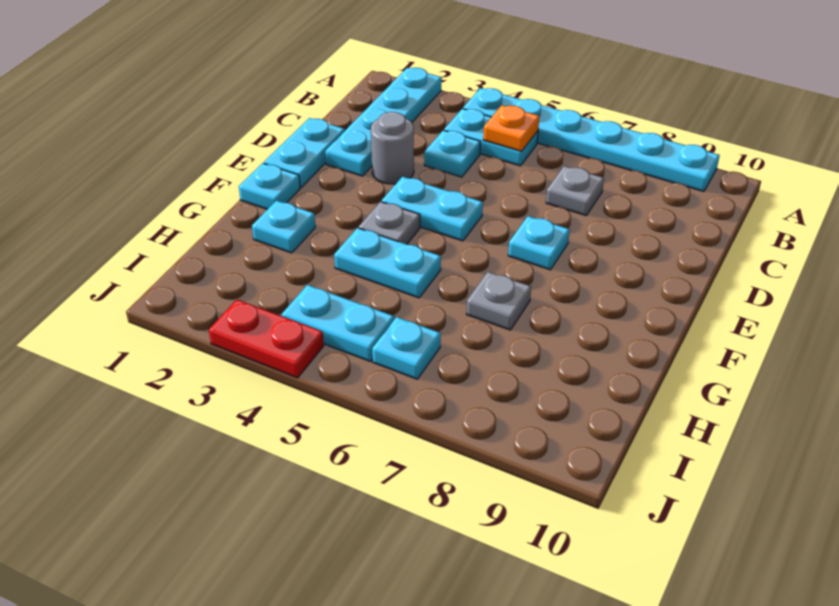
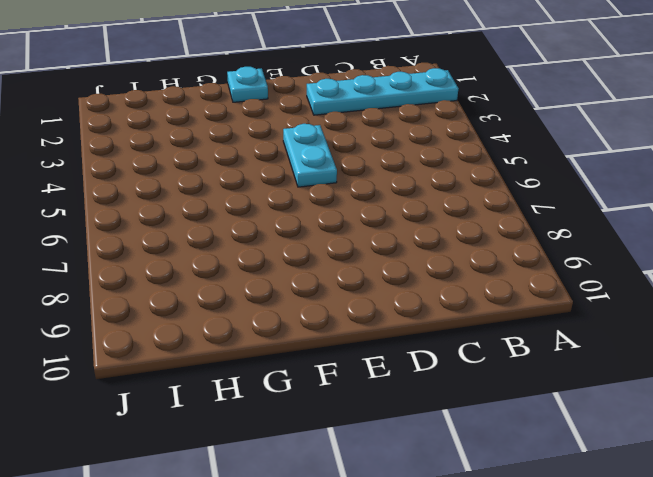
none -> cyan 1x6 plate [463,88,720,191]
none -> cyan 1x2 plate [444,109,538,166]
none -> cyan 1x1 plate [424,130,480,177]

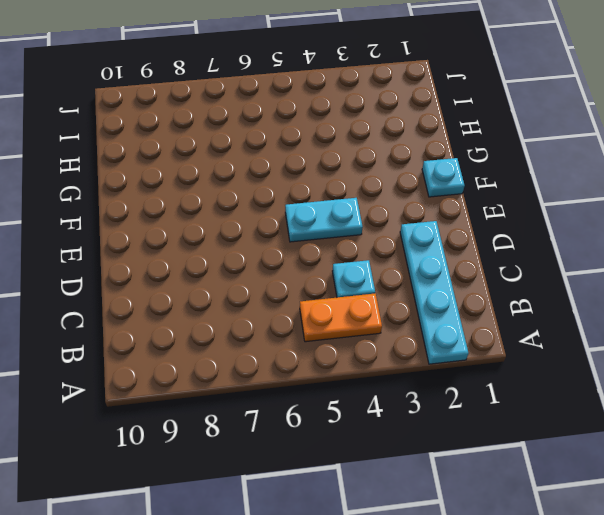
orange 1x2 plate [300,294,382,342] -> cyan 1x2 plate [444,109,538,166]
none -> cyan 1x6 plate [463,88,720,191]
none -> grey 1x1 plate [546,166,604,215]
none -> cyan 1x2 plate [264,118,345,188]

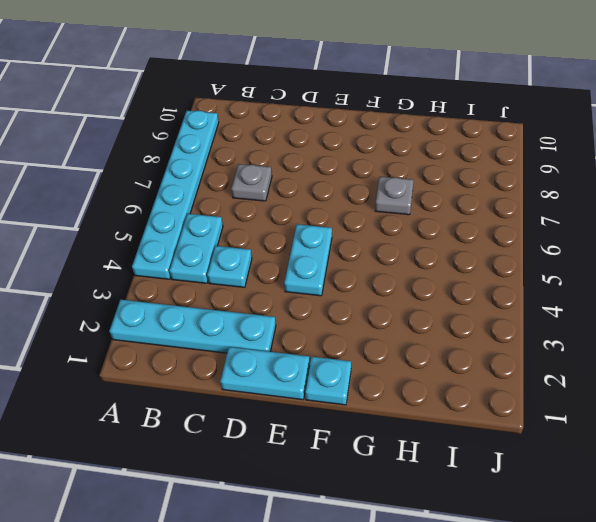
none -> grey 1x1 round brick [371,112,414,184]
none -> cyan 1x1 plate [508,216,570,270]
none -> grey 1x1 plate [359,202,420,244]

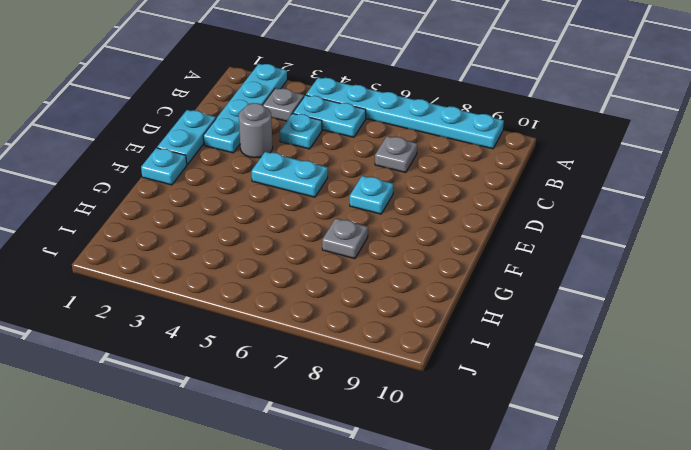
grey 1x1 plate [263,88,304,121] -> grey 1x1 plate moved to [359,202,420,244]
none -> cyan 1x1 plate [252,201,315,253]
none -> cyan 1x2 plate [334,228,441,298]
none -> cyan 1x2 plate [282,285,394,362]

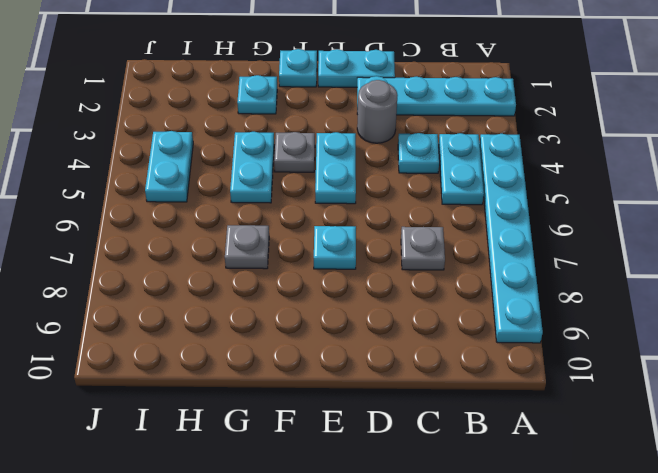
none -> cyan 1x1 plate [372,317,441,379]
none -> red 1x2 plate [209,300,324,378]
none -> orange 1x1 plate [483,105,539,151]

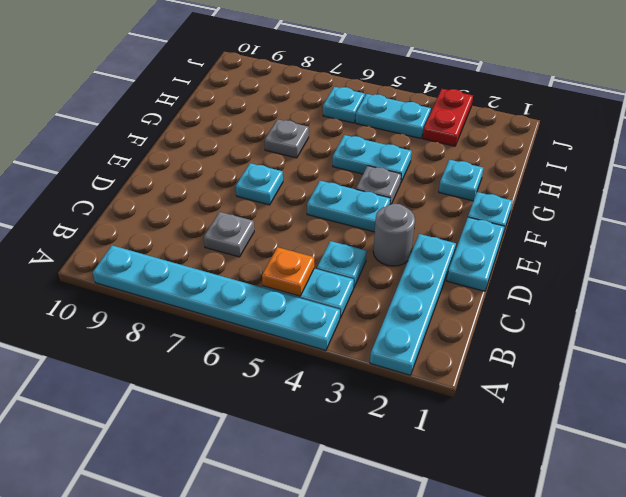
red 1x2 plate [423,89,473,146] -> red 1x2 plate turned to [209,300,324,378]

